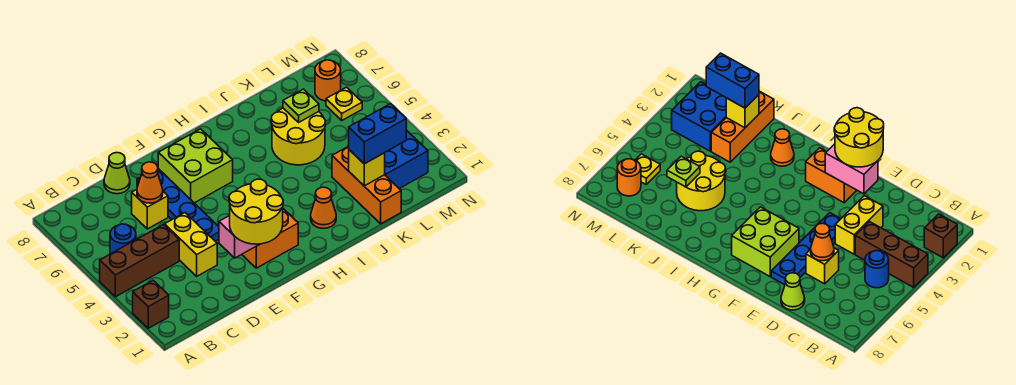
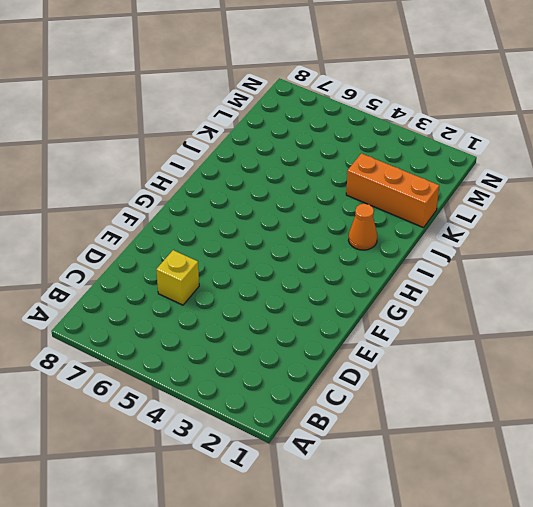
none -> brown 1x1 brick [133,280,169,328]
none -> brown 1x3 brick [100,225,179,297]
none -> blue 1x1 round brick [110,224,136,254]

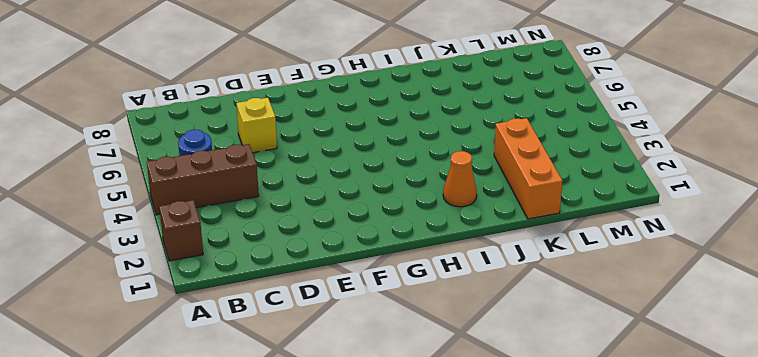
none -> yellow 1x2 brick [165,213,217,276]
none -> lime 1x1 cone [104,153,130,194]
none -> blue 1x4 plate [137,169,219,241]

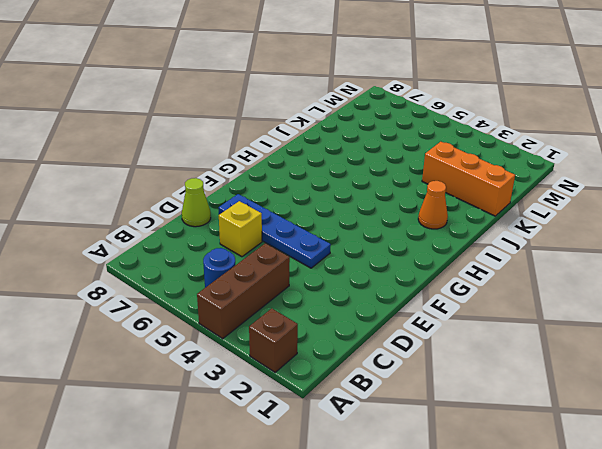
none -> yellow 1x2 brick [165,213,217,276]
none -> orange 1x2 brick [242,209,298,268]
none -> lime 2x2 brick [158,129,233,203]

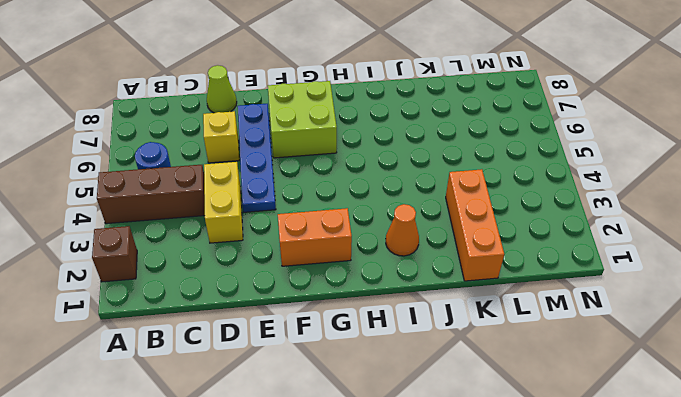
none -> yellow 2x2 round brick [271,108,325,165]
none -> blue 2x2 brick [385,130,428,189]
none -> yellow 1x1 plate [326,87,362,120]

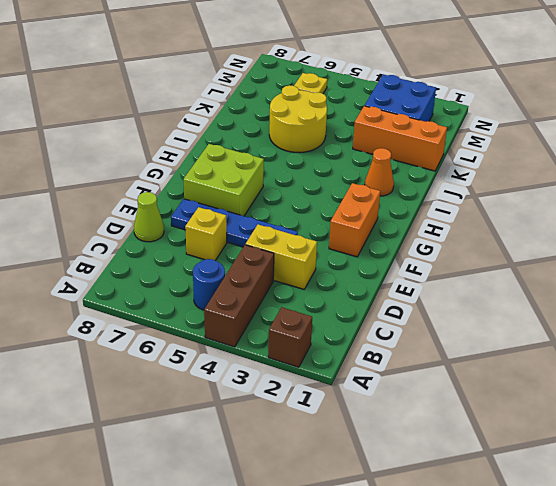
none -> orange 1x1 round brick [315,60,341,101]
none -> orange 1x1 cone [137,162,163,203]
none -> pink 1x2 brick [219,215,260,258]

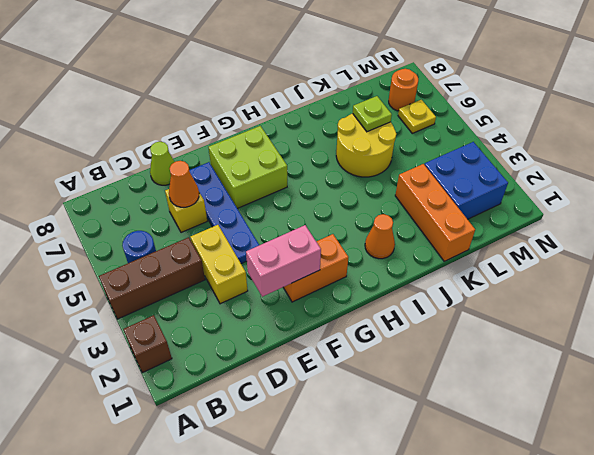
none -> yellow 1x1 brick [349,150,385,186]
none -> yellow 2x2 round brick [229,179,283,244]
none -> blue 1x2 brick [349,104,406,164]

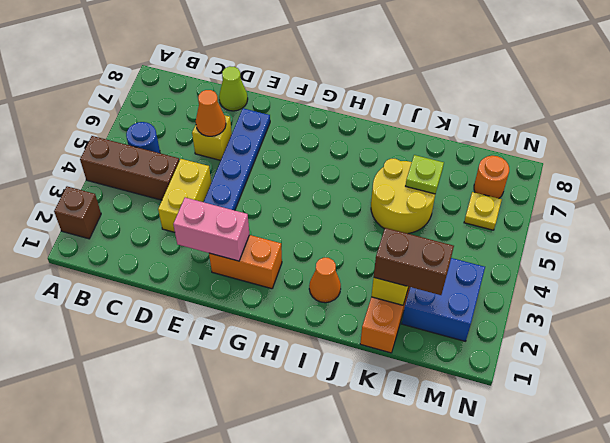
brown 1x2 brick [374,228,454,295] -> blue 1x2 brick [349,104,406,164]
none -> lime 2x2 brick [158,129,233,203]
none -> yellow 2x2 round brick [229,179,283,244]

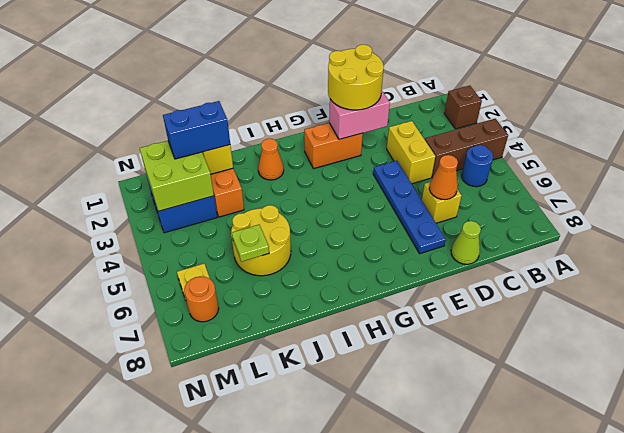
lime 2x2 brick [140,141,214,211] -> lime 2x2 brick moved to [158,129,233,203]

